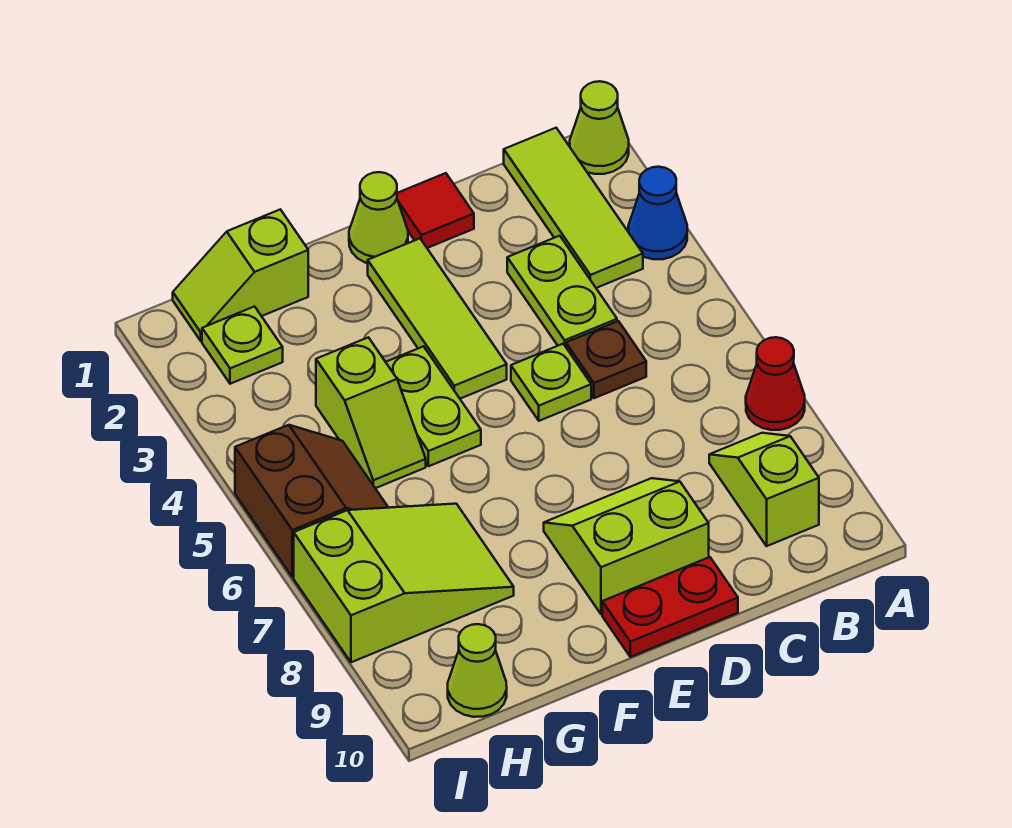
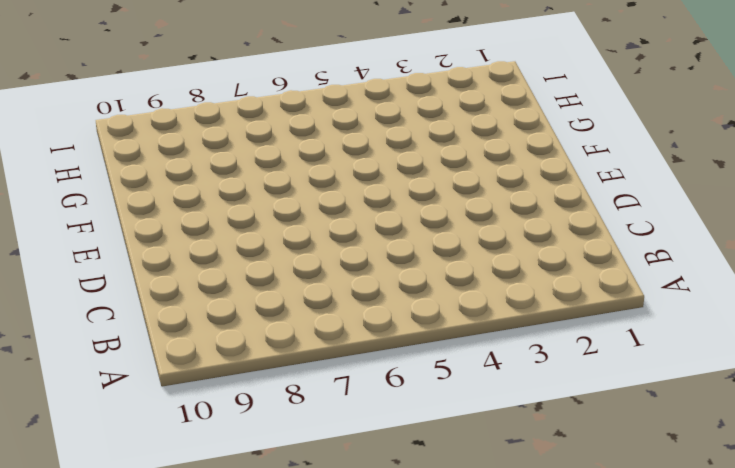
none -> lime 1x1 cone [570,81,629,174]
none -> blue 1x1 cone [628,167,687,259]
none -> red 1x1 cone [746,337,805,430]

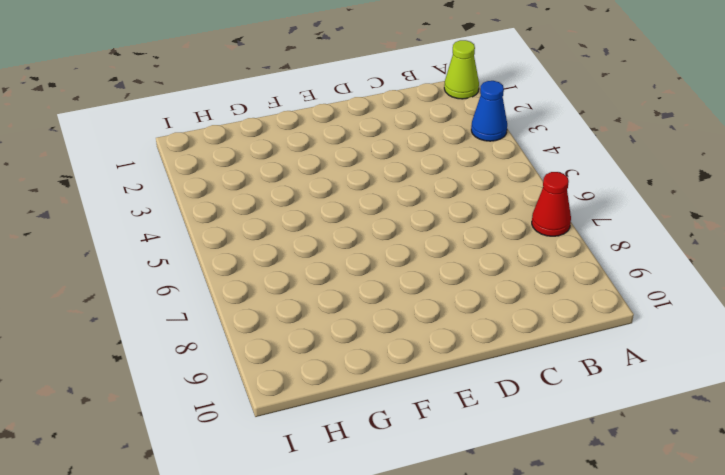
none -> lime 1x3 tile [504,128,643,288]
none -> lime 1x2 slope [709,433,819,546]
none -> lime 1x2 plate [507,236,617,347]

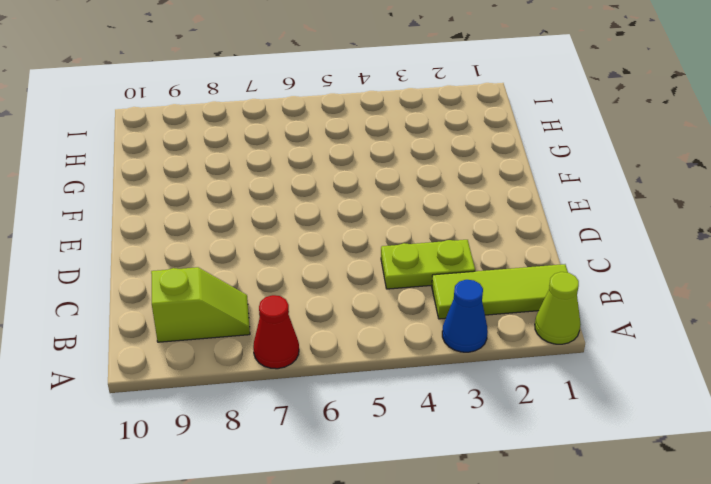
none -> brown 1x1 plate [566,321,646,398]
none -> red 1x1 tile [397,173,474,248]
none -> lime 1x1 plate [511,344,591,421]

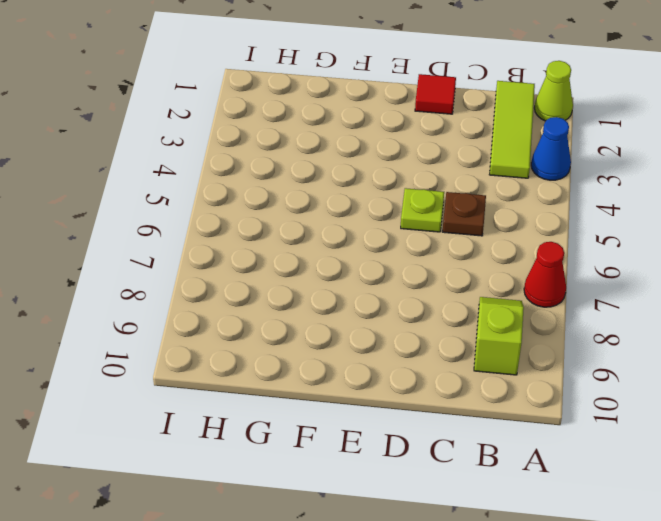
none -> lime 1x2 plate [507,236,617,347]
none -> lime 2x2 slope [544,478,709,614]
none -> red 1x2 plate [602,557,738,657]

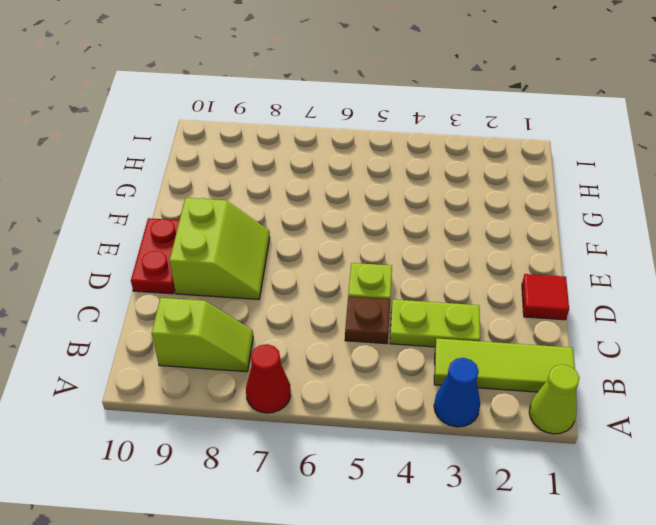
none -> lime 1x1 cone [349,172,408,263]
none -> lime 1x3 tile [368,239,507,399]
none -> lime 1x2 plate [386,346,481,466]

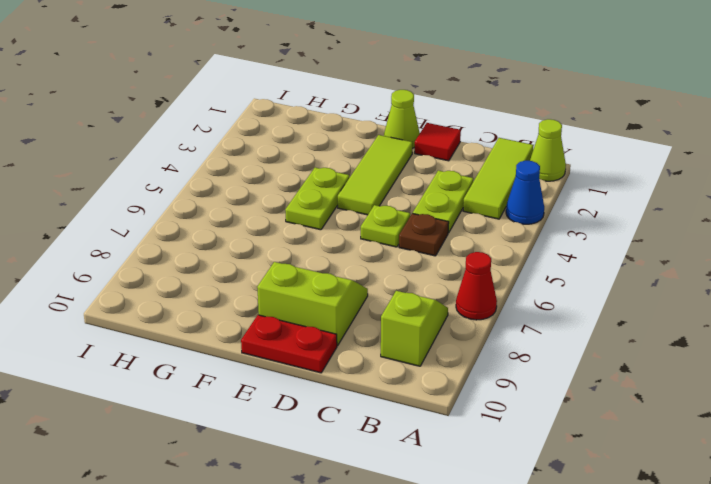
none -> lime 1x2 slope [173,209,308,341]
none -> lime 1x2 slope [316,337,426,488]
none -> lime 2x3 slope [294,504,514,662]

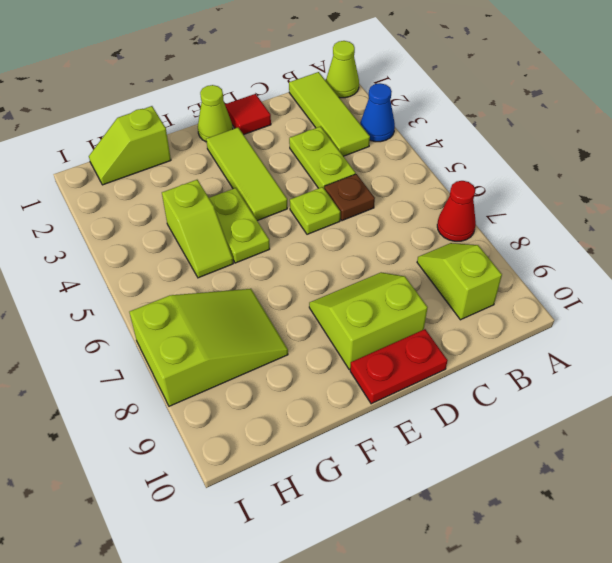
none -> lime 1x1 plate [202,307,283,384]
none -> brown 2x2 slope [235,425,388,577]
none -> lime 1x1 cone [448,624,507,717]

